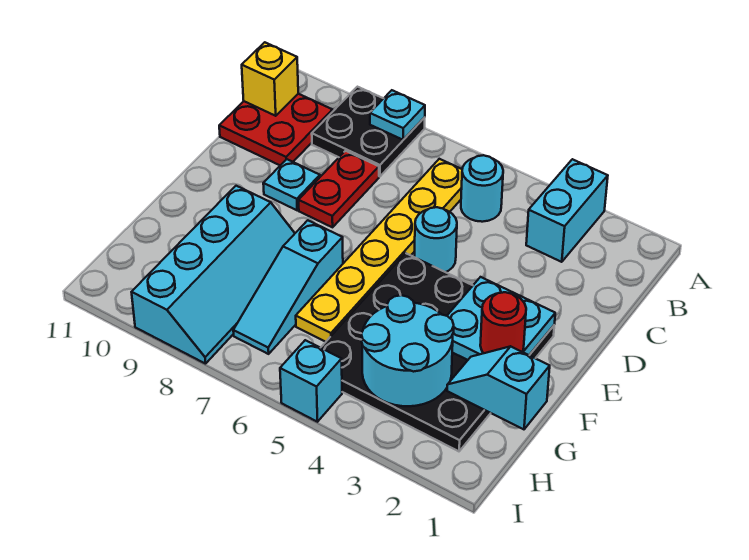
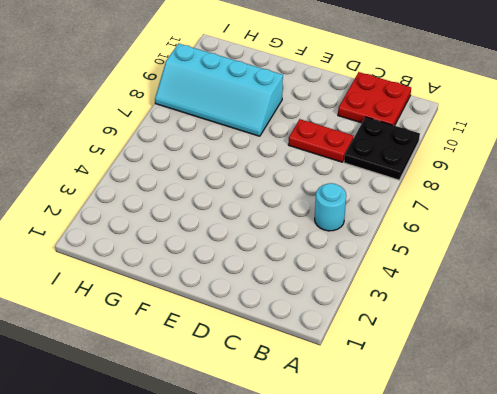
none -> cyan 1x2 brick [526,159,608,262]
none -> yellow 1x6 plate [296,159,462,342]
none -> cyan 1x1 round brick [414,207,457,272]

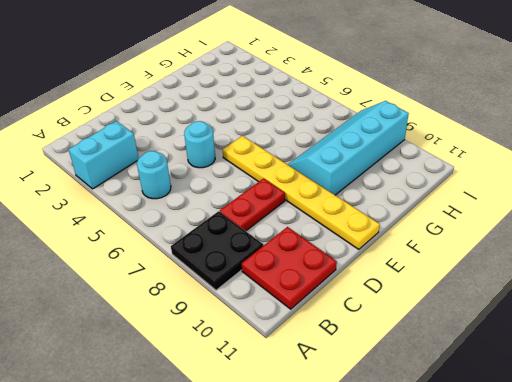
yellow 1x6 plate [223,136,380,249] -> yellow 1x6 plate turned to [296,159,462,342]
none -> cyan 1x1 plate [263,159,320,210]
none -> black 4x4 plate [321,253,554,451]
none -> cyan 1x3 slope [233,220,343,354]

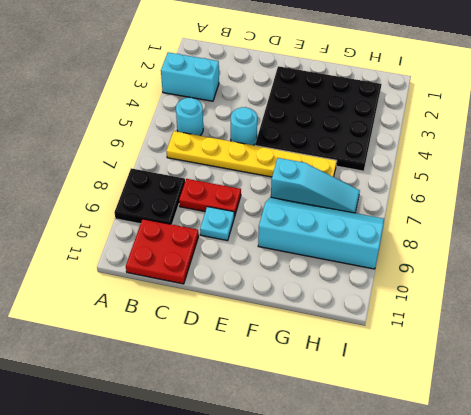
none -> cyan 1x1 brick [280,340,342,422]
none -> cyan 1x1 plate [370,90,425,140]
none -> yellow 1x1 brick [242,42,298,116]

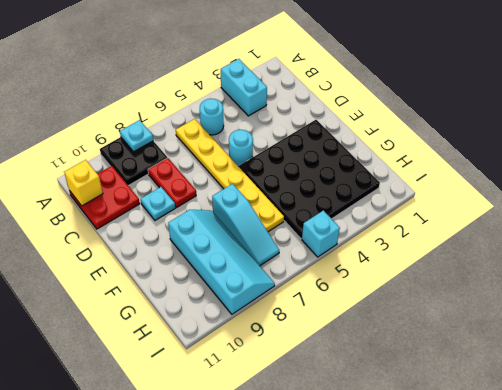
none -> cyan 2x2 plate [447,277,555,360]
none -> cyan 1x2 slope [447,346,550,429]
none -> cyan 2x2 round brick [361,295,454,406]

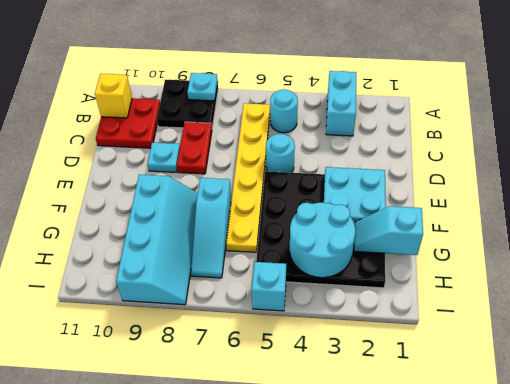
none -> red 1x1 round brick [480,292,526,353]

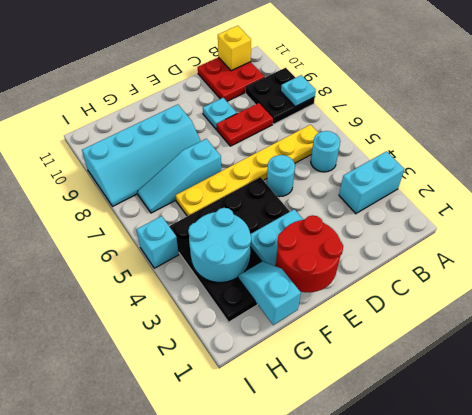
red 2x2 round brick [276,215,343,292] -> red 1x1 round brick [480,292,526,353]

